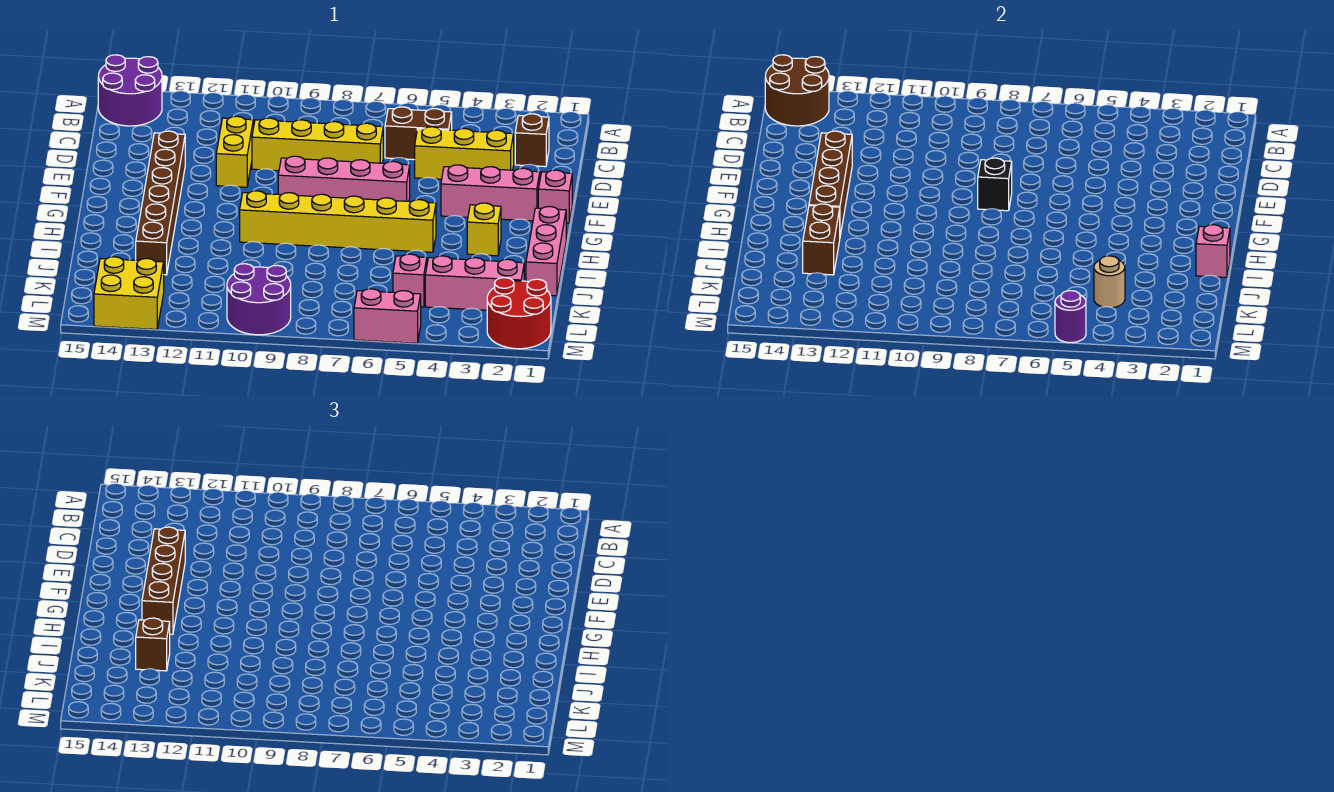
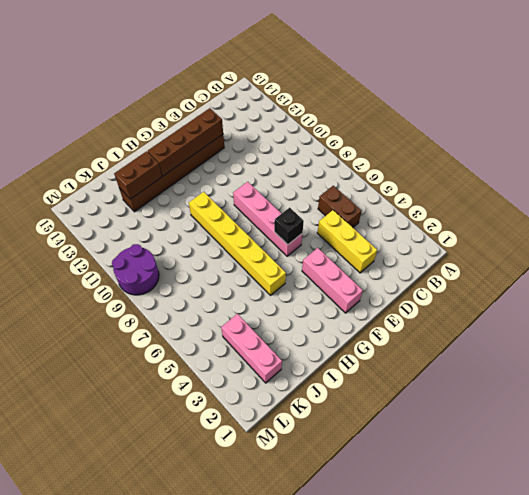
black 1x1 brick [274,207,304,245] -> black 1x1 brick moved to [978,158,1012,211]
none -> purple 2x2 round brick [98,55,162,126]
none -> brown 1x1 brick [515,114,549,167]
none -> yellow 1x4 brick [252,118,383,171]

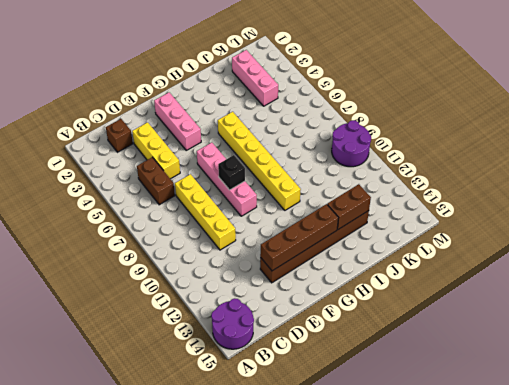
none -> yellow 1x2 brick [216,116,253,187]
none -> pink 1x1 brick [538,170,572,223]
none -> pink 1x3 brick [526,207,566,296]

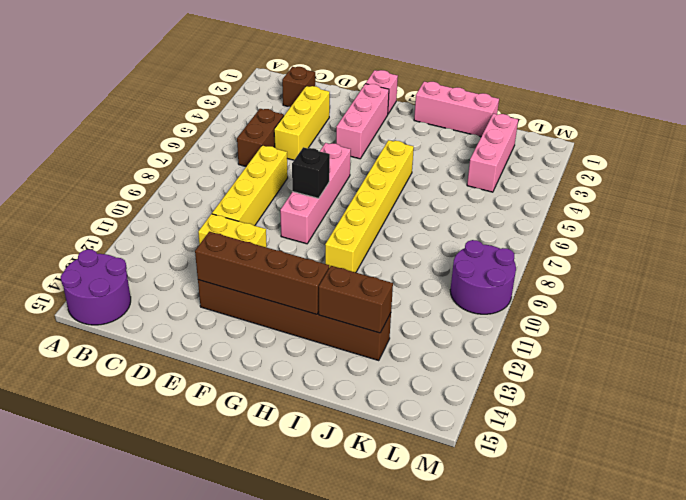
none -> yellow 1x1 brick [467,203,501,256]
none -> pink 1x1 brick [393,254,427,307]
none -> red 2x2 round brick [487,278,551,349]

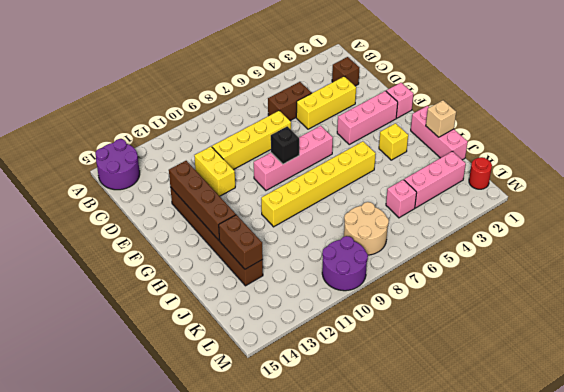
tan 1x1 brick [426,100,456,137] -> pink 1x1 brick [1196,225,1230,277]
tan 2x2 round brick [344,202,389,255] -> none
red 1x1 round brick [469,157,492,189] -> red 2x2 round brick [487,278,551,349]
none -> yellow 2x2 brick [94,257,164,329]
none -> pink 1x2 brick [354,289,421,343]
none -> brown 2x2 round brick [765,55,829,126]

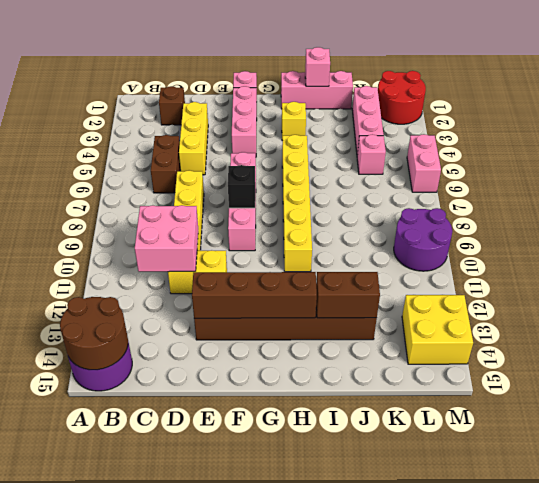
pink 2x2 brick [135,205,198,272] -> none
none -> tan 1x1 round brick [1094,256,1125,308]
none -> purple 1x1 round brick [1055,291,1086,343]
none -> brown 1x4 brick [142,527,185,634]

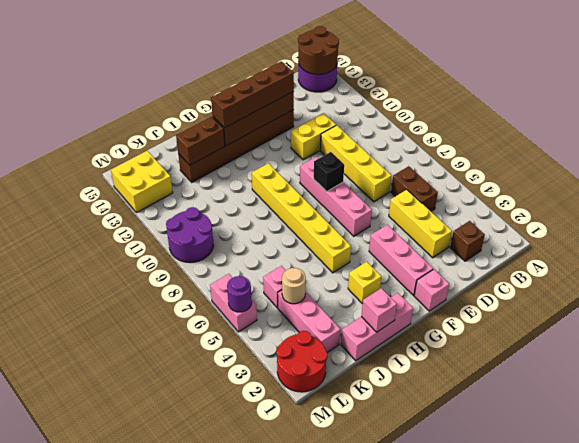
none -> brown 1x1 brick [136,618,170,671]

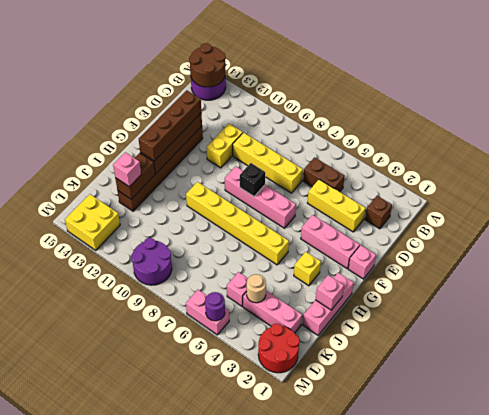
pink 1x1 brick [113,152,141,187] -> brown 1x1 brick [136,618,170,671]

